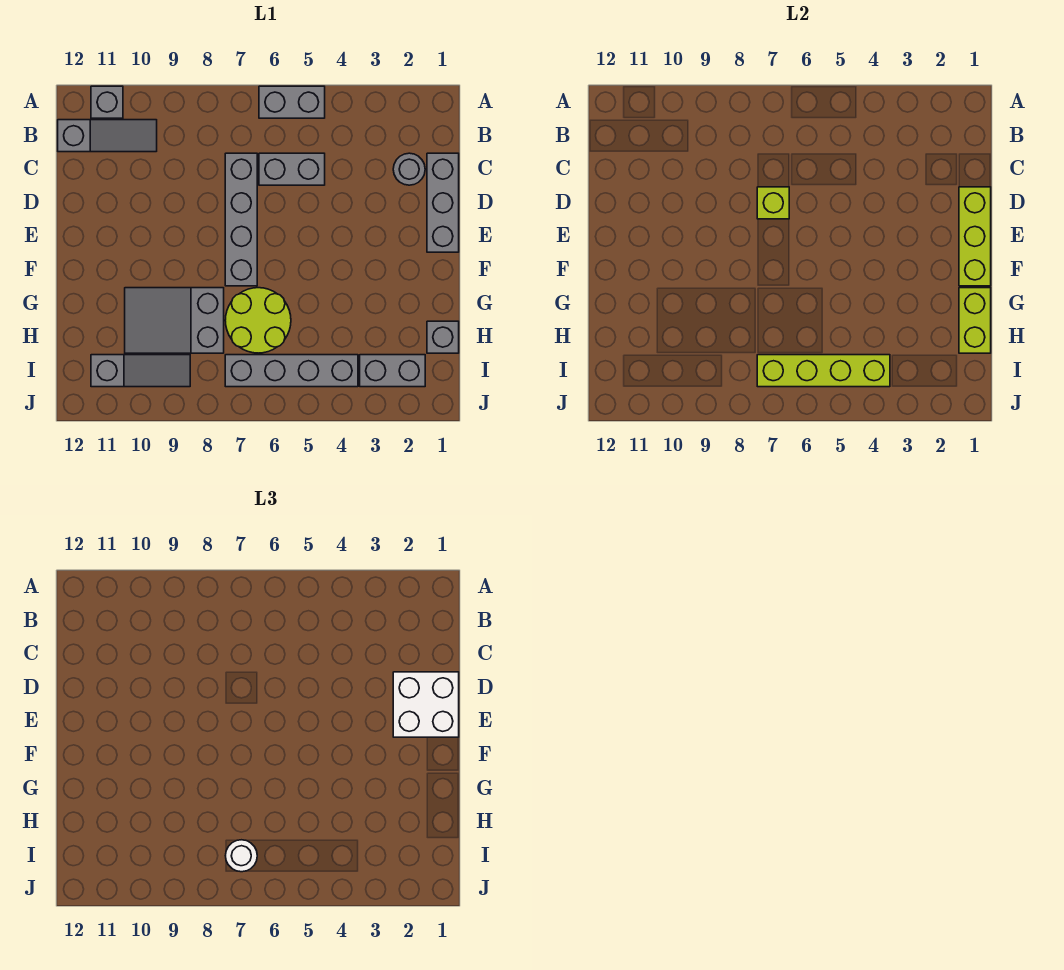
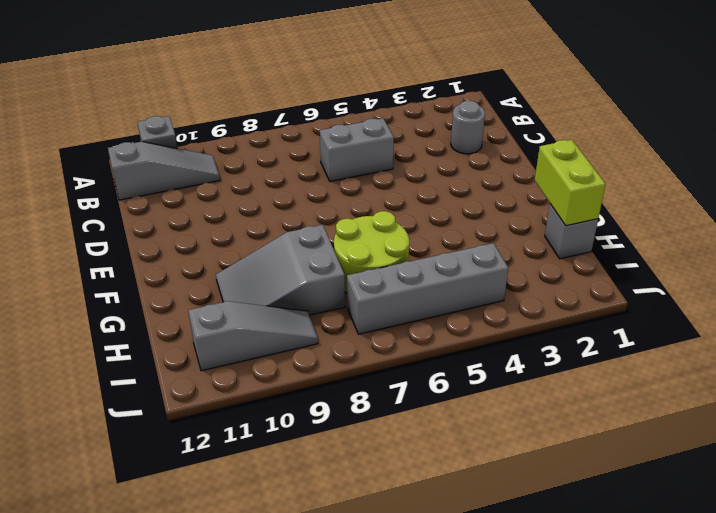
none -> grey 1x2 brick [259,86,325,118]
none -> grey 1x3 brick [427,153,459,252]
none -> grey 1x4 brick [225,153,257,286]

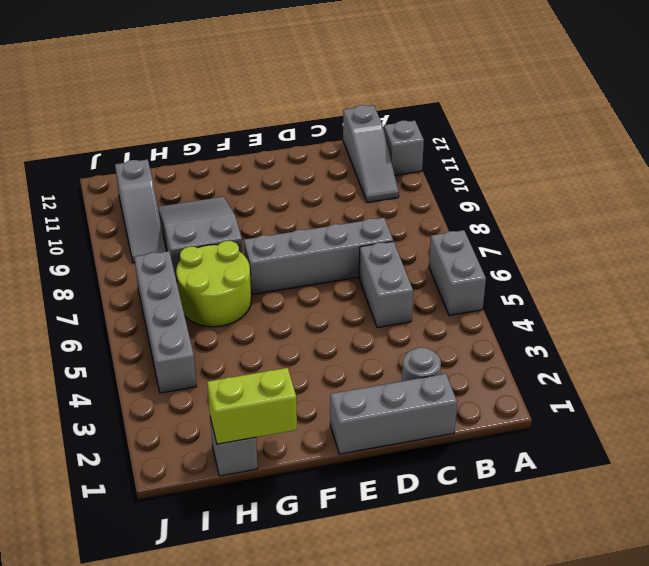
none -> grey 1x2 brick [360,355,425,387]
none -> lime 1x3 brick [959,187,991,286]
none -> lime 1x1 brick [757,187,789,219]

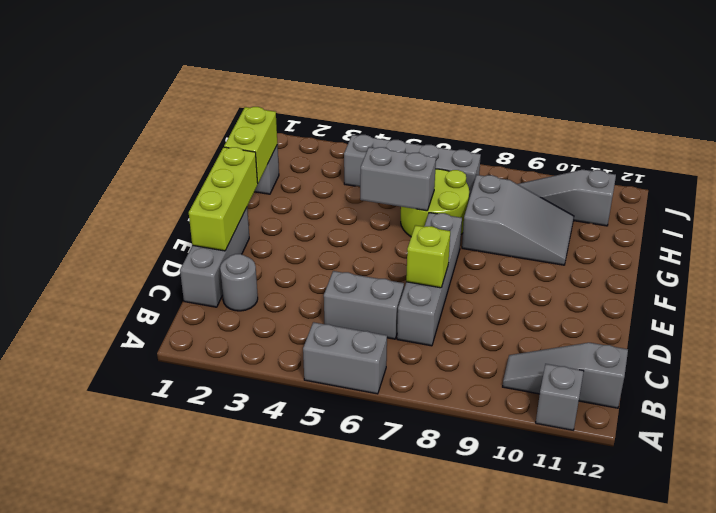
grey 1x2 brick [360,147,436,211] -> grey 1x2 brick moved to [360,355,425,387]
none -> lime 1x4 brick [757,355,890,387]
none -> white 2x2 brick [393,672,459,737]
none -> white 1x1 round brick [225,840,257,872]

